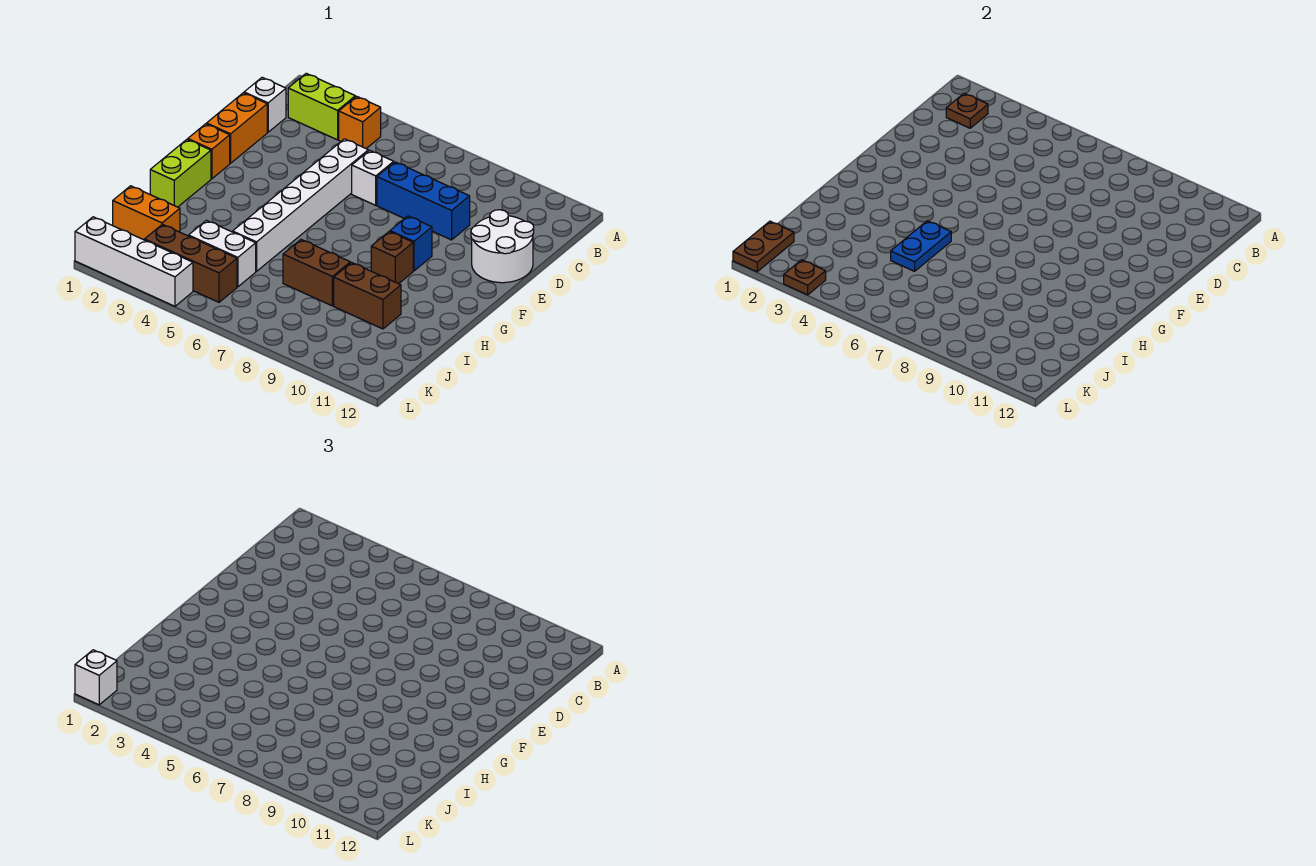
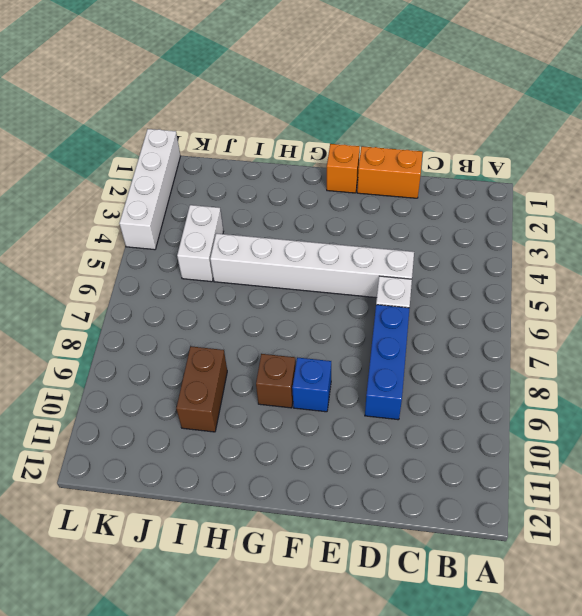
none -> lime 1x2 brick [288,73,355,140]
none -> orange 1x1 brick [339,96,381,148]
none -> white 1x1 brick [244,77,286,132]

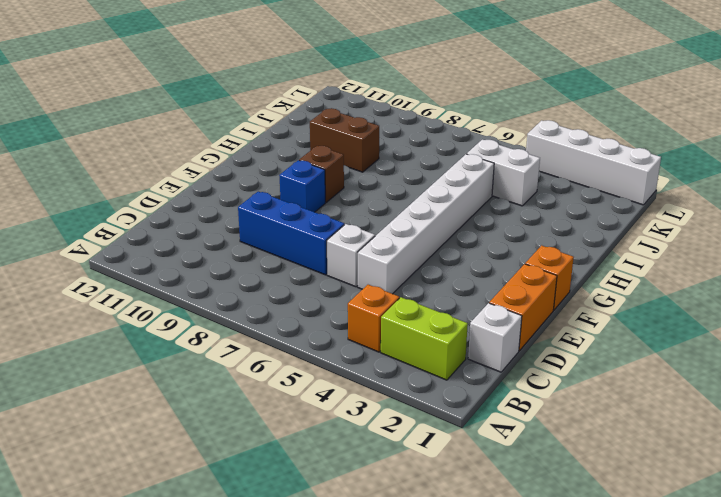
none -> white 2x2 round brick [471,210,534,283]
none -> lime 1x2 brick [150,139,211,207]
none -> brown 1x2 brick [283,240,350,306]

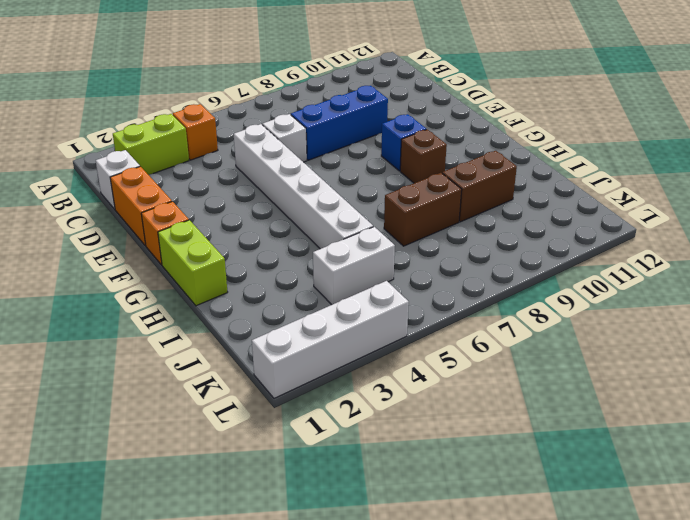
none -> white 2x2 round brick [471,210,534,283]
none -> orange 1x2 brick [113,186,180,240]
none -> brown 1x3 brick [144,224,237,302]

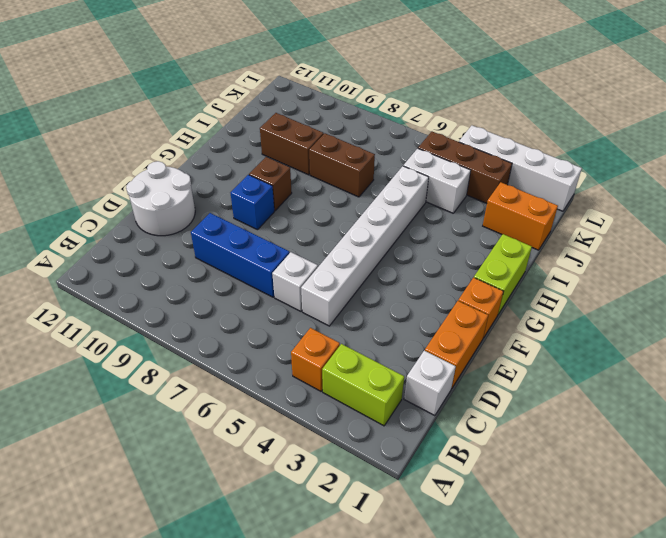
none -> brown 1x1 plate [946,93,988,128]
none -> blue 1x2 plate [891,221,951,271]
none -> brown 1x2 plate [733,221,794,272]

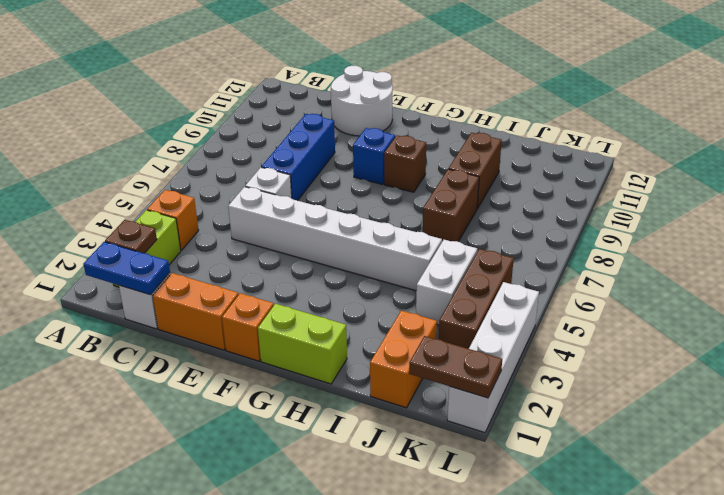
blue 1x2 plate [83,242,170,295] -> blue 1x2 plate moved to [891,221,951,271]
none -> brown 1x1 plate [784,260,826,295]
none -> white 1x1 brick [75,650,117,705]

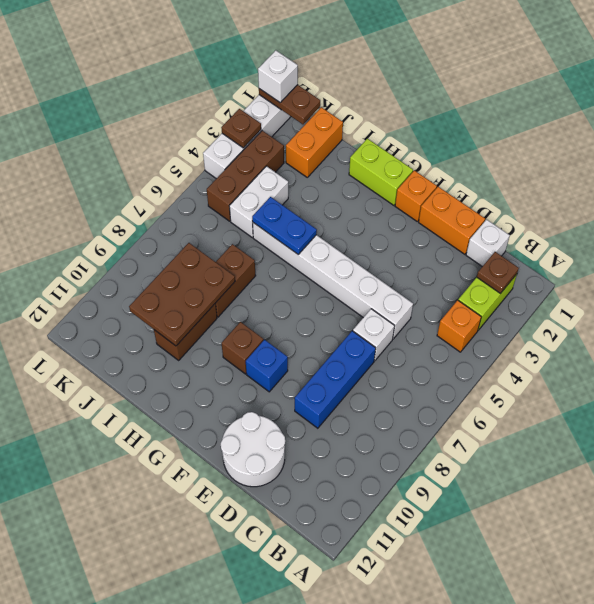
brown 2x3 plate [129,243,235,346] -> none

